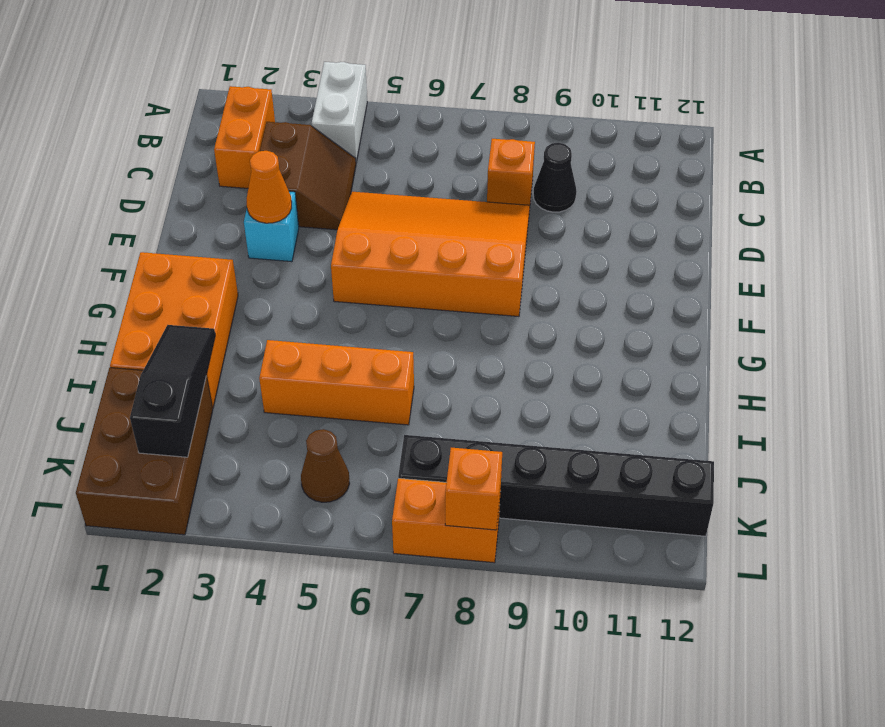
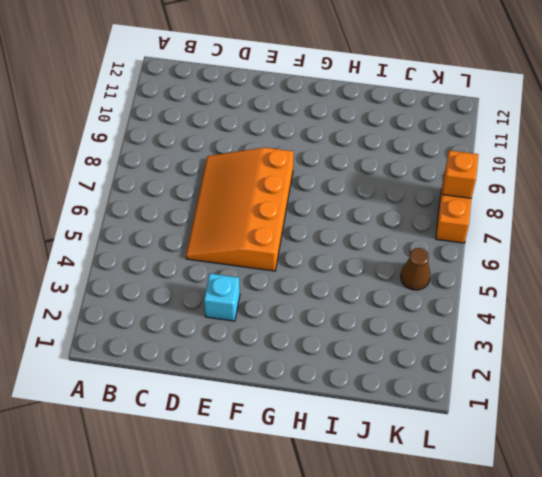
none -> white 1x2 brick [312,62,367,162]
none -> orange 1x2 brick [214,86,275,188]
none -> brown 2x2 slope [260,122,356,230]

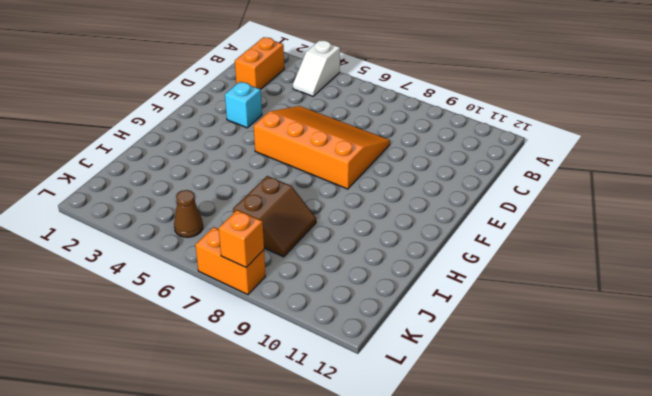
white 1x2 slope [293,40,340,96] -> white 1x2 brick [312,62,367,162]
brown 2x2 slope [233,176,316,257] -> brown 2x2 slope moved to [260,122,356,230]
none -> orange 1x1 brick [487,139,535,205]
none -> black 1x1 cone [533,143,577,212]
none -> orange 2x3 brick [110,252,238,408]

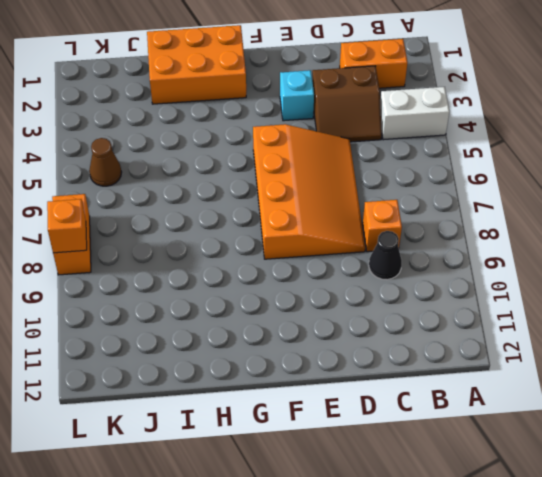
none -> orange 1x3 brick [259,340,414,425]
none -> brown 2x3 brick [76,368,213,535]
none -> black 1x6 brick [398,435,714,536]

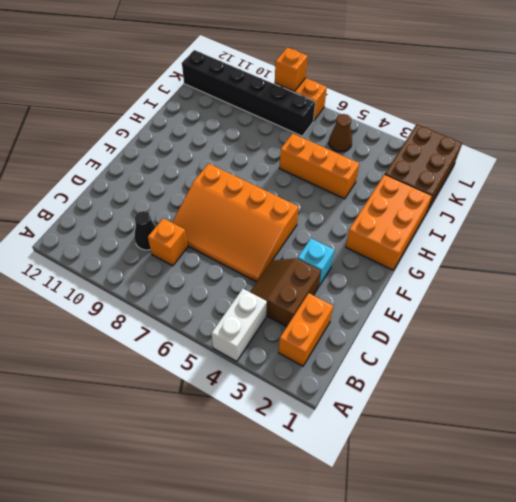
none -> orange 1x1 cone [247,151,292,223]
none -> black 1x3 slope [130,325,215,457]

